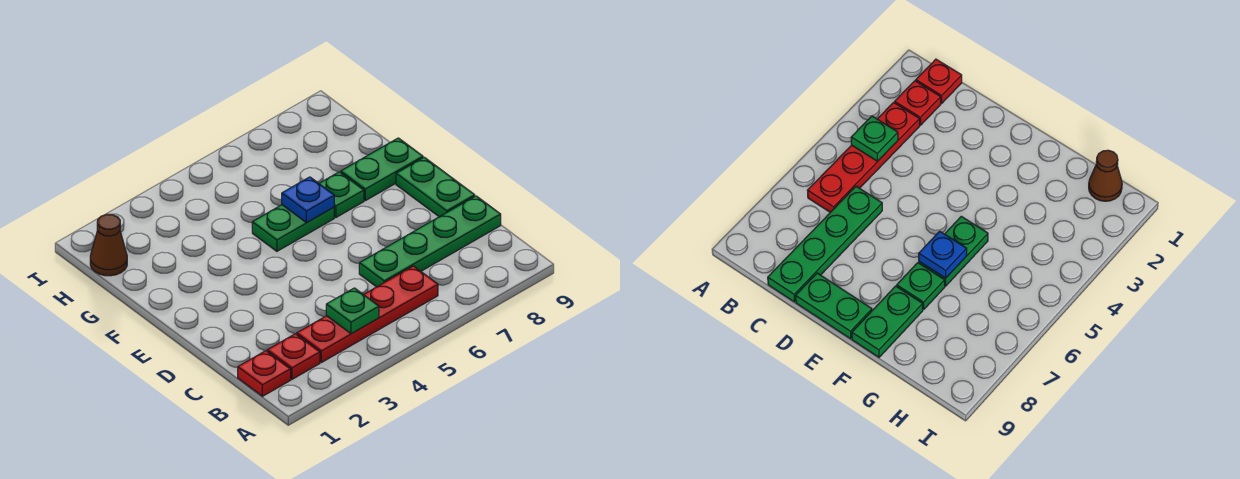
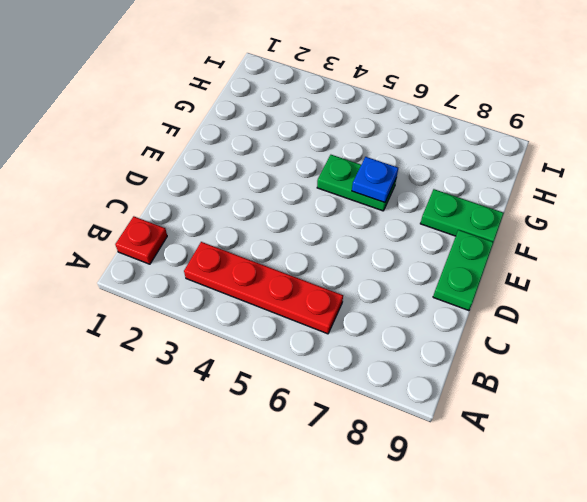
none -> red 1x1 plate [267,334,320,379]
none -> green 1x4 plate [359,196,501,287]

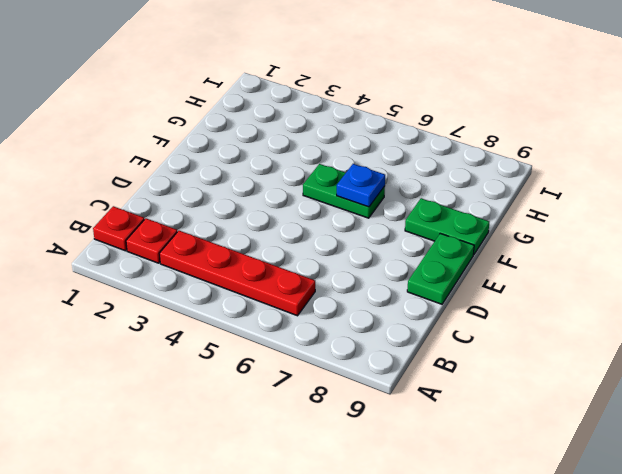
none -> green 1x4 plate [359,196,501,287]
none -> green 1x1 plate [319,172,364,217]

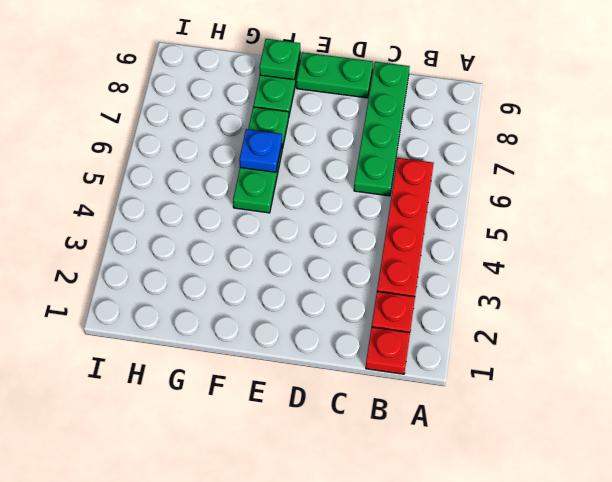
green 1x1 plate [259,39,300,80] -> green 1x1 plate moved to [326,288,379,334]
none -> brown 1x1 cone [90,214,127,276]

